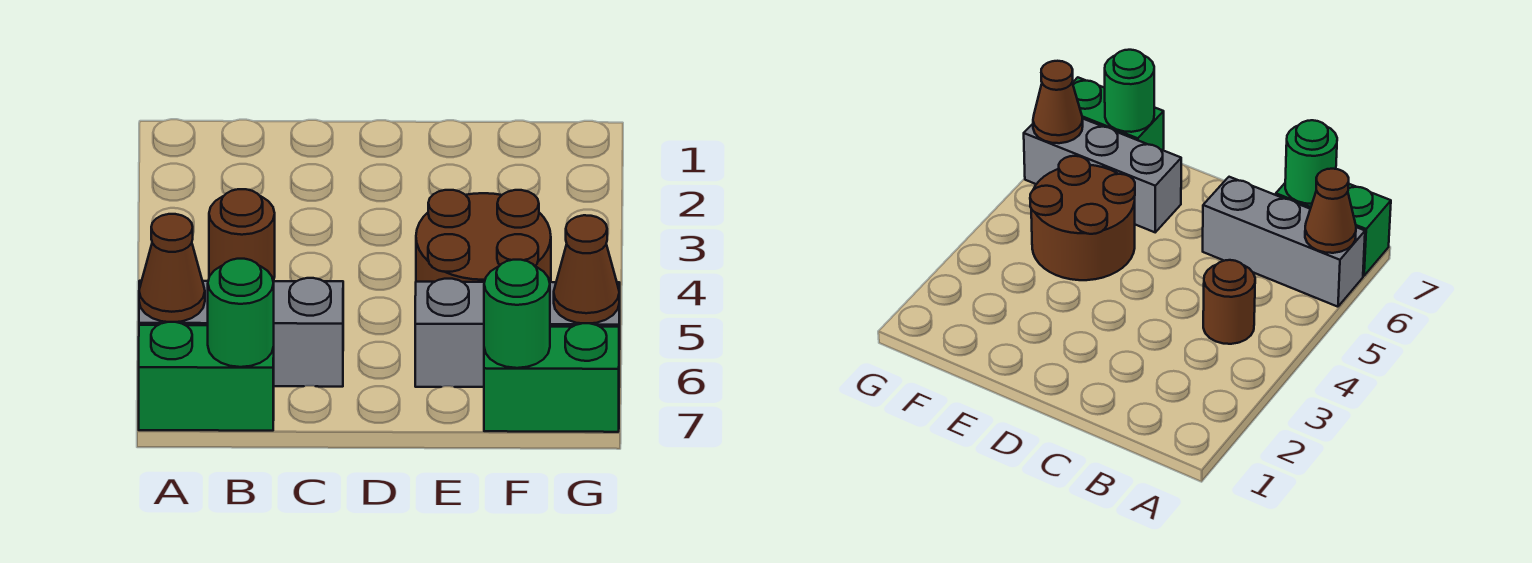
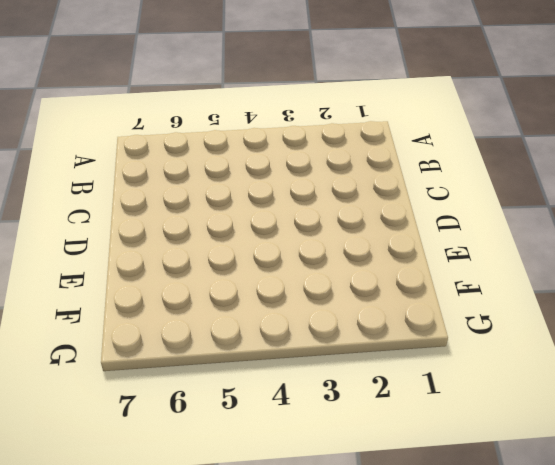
none -> grey 1x3 brick [139,278,343,387]
none -> green 1x2 brick [139,322,274,431]

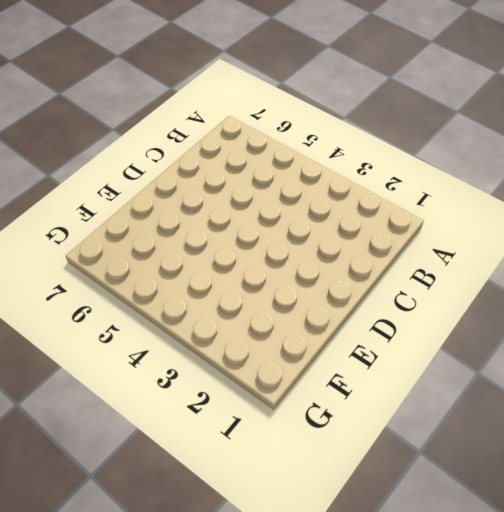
none -> grey 1x3 brick [139,278,343,387]
none -> green 1x2 brick [139,322,274,431]

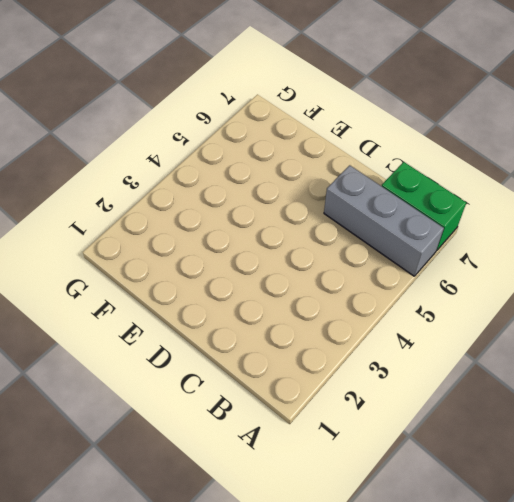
none -> brown 1x1 round brick [209,189,275,281]
none -> brown 2x2 round brick [416,190,551,282]

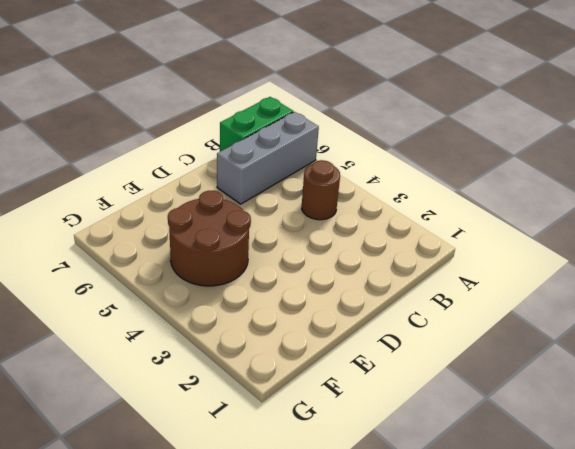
none -> grey 1x3 brick [415,279,620,387]
none -> green 1x2 brick [484,323,619,432]

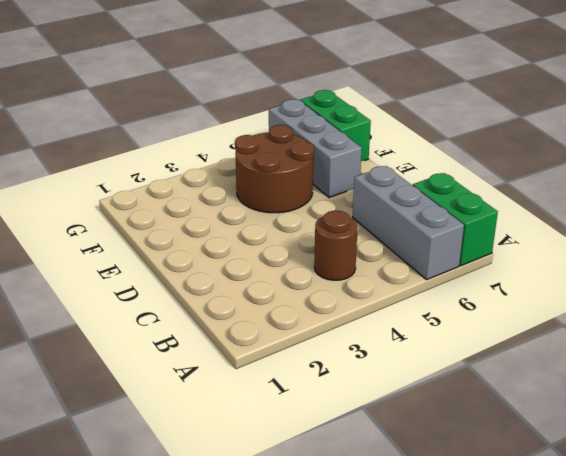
none -> brown 1x1 cone [139,214,205,322]
none -> green 1x1 round brick [208,259,274,367]

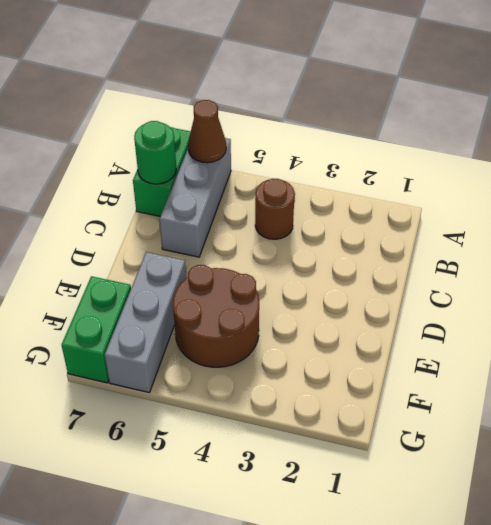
none -> green 1x1 round brick [484,260,550,368]
none -> brown 1x1 cone [554,215,619,323]

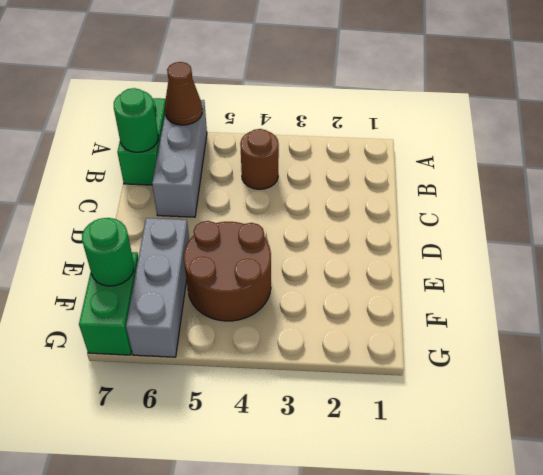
none -> brown 1x1 cone [554,215,619,323]

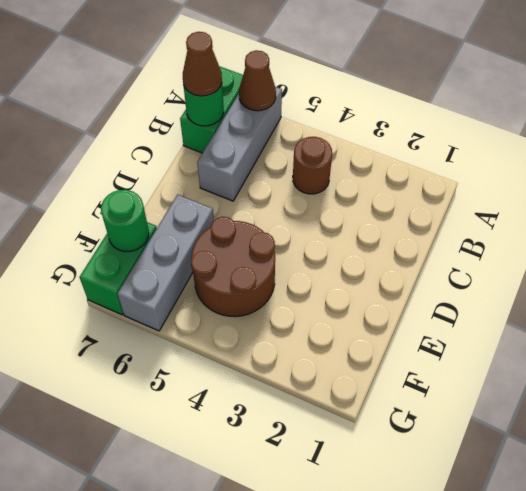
brown 1x1 cone [183,32,222,96] -> brown 1x1 cone moved to [554,215,619,323]

